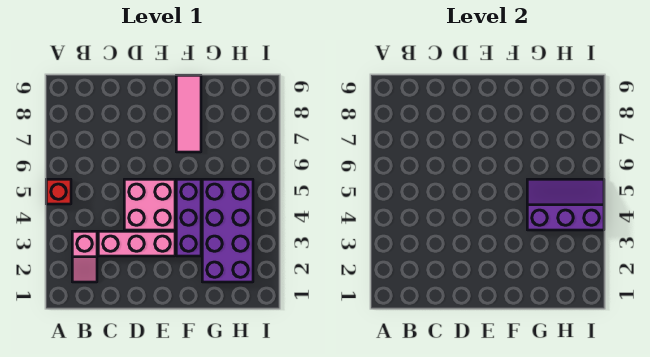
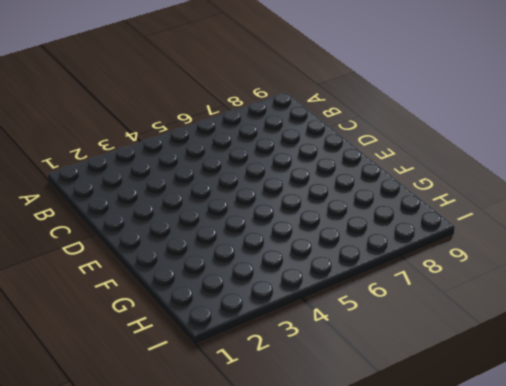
none -> red 1x1 brick [46,179,71,204]
none -> pink 1x2 slope [72,231,97,282]

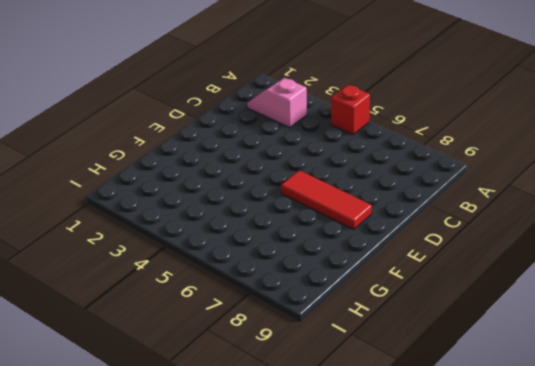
red 1x3 tile [281,170,372,229] -> none
none -> pink 1x3 brick [98,231,175,256]
none -> pink 2x2 brick [124,179,175,230]

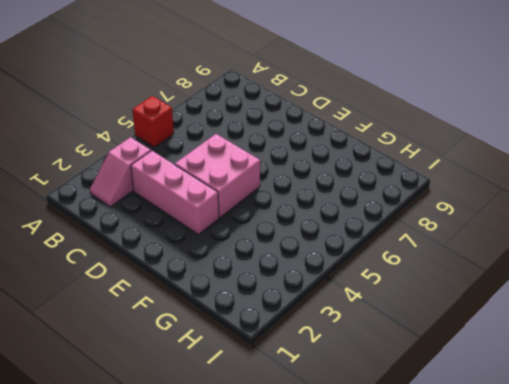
none -> purple 1x3 brick [176,179,201,256]
none -> pink 1x3 tile [176,75,201,152]

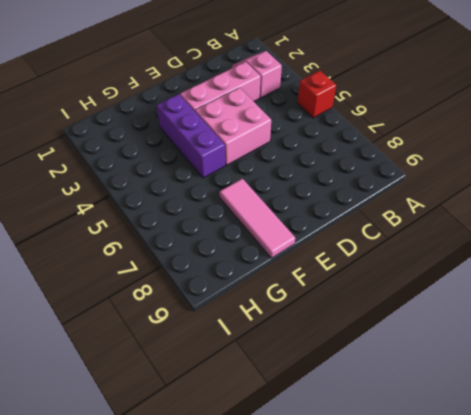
none -> purple 2x4 brick [202,179,253,282]
none -> purple 2x3 slope [527,179,604,230]

